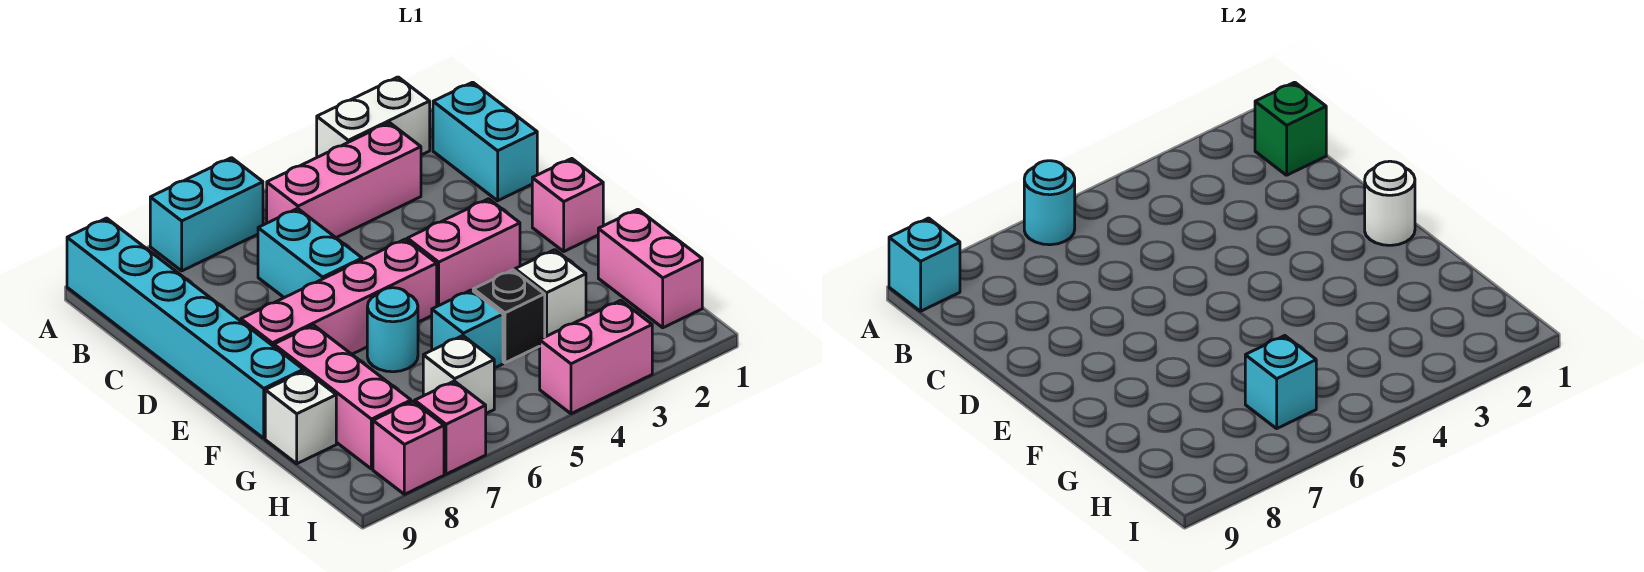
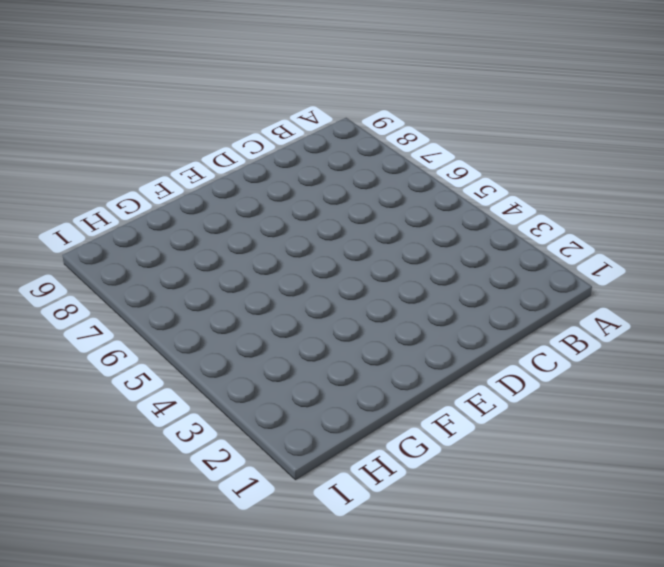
none -> white 1x2 brick [317,77,430,157]
none -> cyan 1x2 brick [150,158,263,271]
none -> cyan 1x6 brick [67,218,303,438]

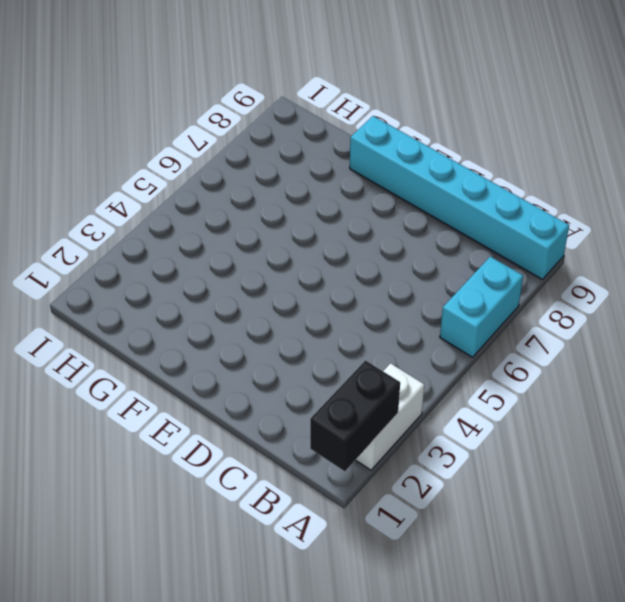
black 1x2 brick [310,360,400,471] -> none
none -> cyan 1x2 brick [433,82,537,201]
none -> pink 1x3 brick [267,123,421,238]
none -> cyan 1x2 brick [258,209,362,298]

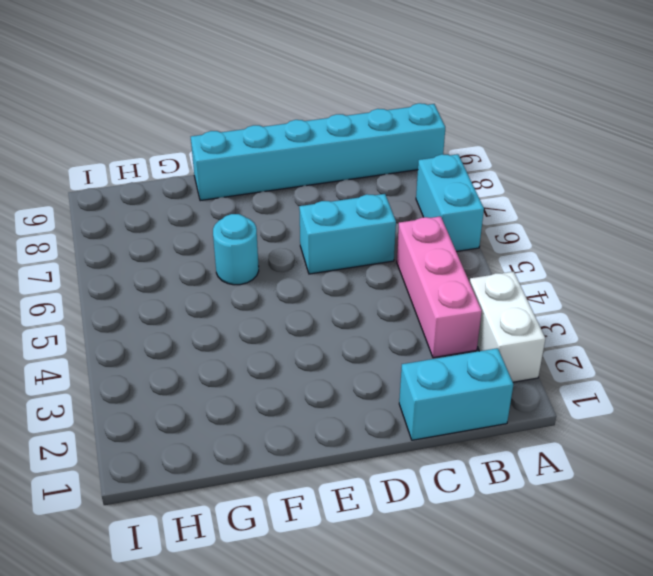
none -> pink 1x1 brick [532,159,603,251]
none -> pink 1x2 brick [407,199,520,306]
none -> pink 1x4 brick [241,239,437,354]

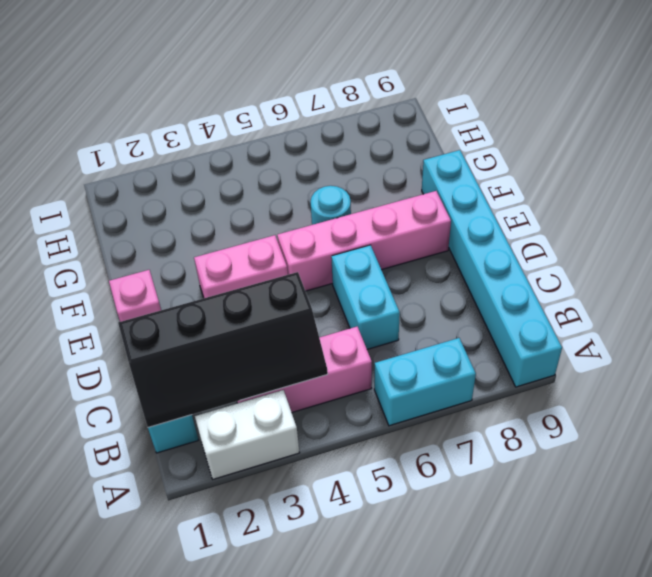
black 2x4 slope [118,272,328,427] -> green 1x1 brick [1255,82,1326,175]
none -> pink 1x3 brick [274,325,411,469]
none -> pink 1x2 brick [598,209,702,328]
none -> white 1x1 brick [515,250,586,337]

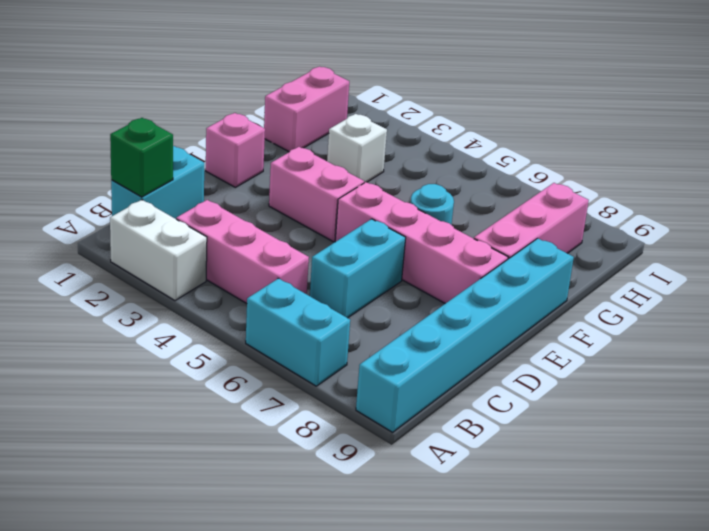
none -> black 1x1 brick [473,270,545,363]
none -> cyan 1x1 brick [432,290,503,368]
none -> white 1x1 brick [265,371,336,464]

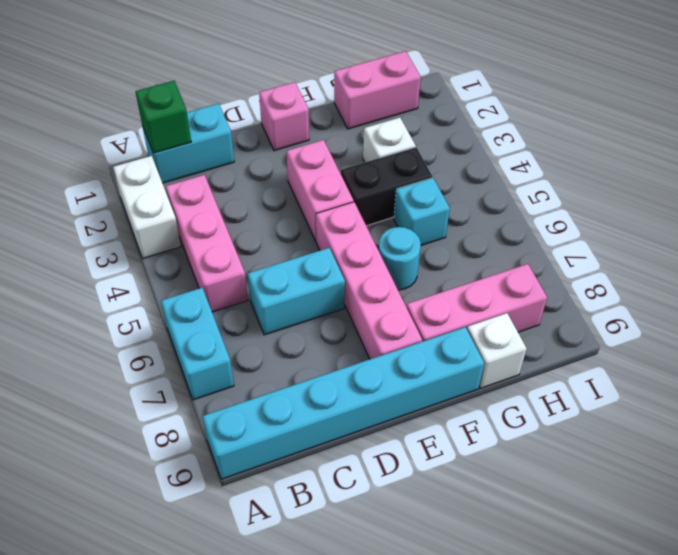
black 1x2 brick [341,147,432,226] -> black 1x1 brick [473,270,545,363]
none -> white 1x1 brick [423,336,494,413]
none -> pink 1x2 brick [540,300,652,414]
none -> pink 1x1 brick [415,381,486,474]

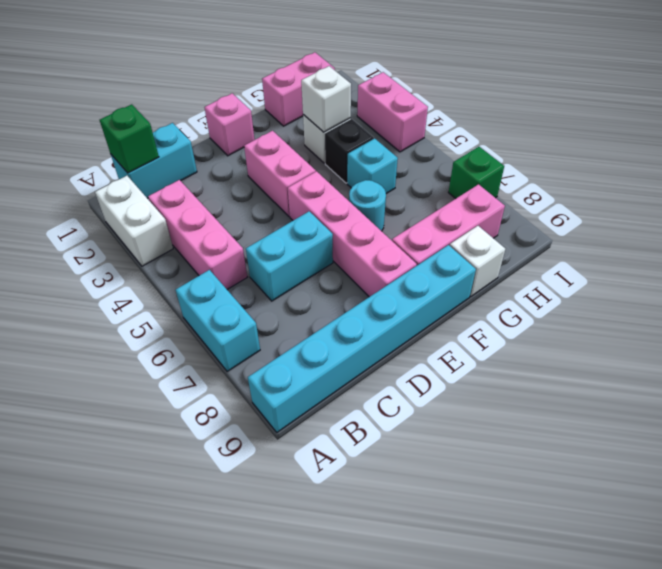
white 1x1 brick [301,66,351,132] -> white 1x1 brick moved to [423,336,494,413]
green 1x1 brick [448,147,504,199] -> pink 1x1 brick [415,381,486,474]
none -> pink 1x1 brick [373,401,444,494]
none -> cyan 1x1 round brick [1024,161,1075,245]
none -> cyan 1x1 brick [889,218,960,311]

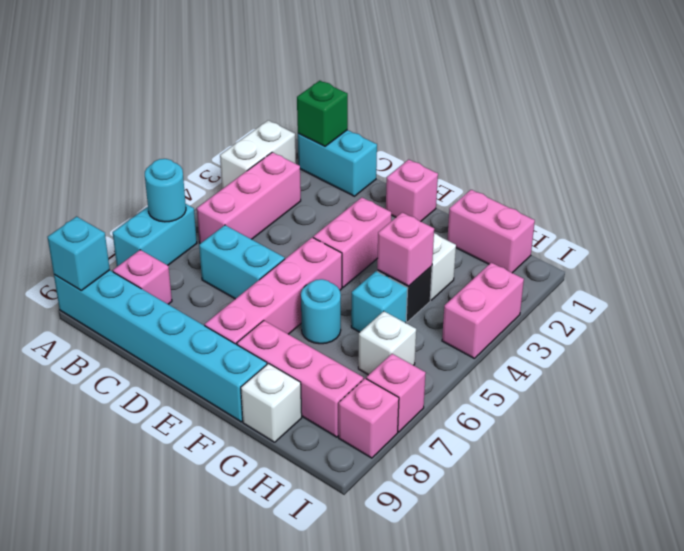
pink 1x1 brick [113,250,172,304] -> none
pink 1x1 brick [377,212,434,286] -> none
none -> white 1x1 round brick [1365,161,1415,245]
none -> cyan 1x1 brick [1245,336,1316,428]

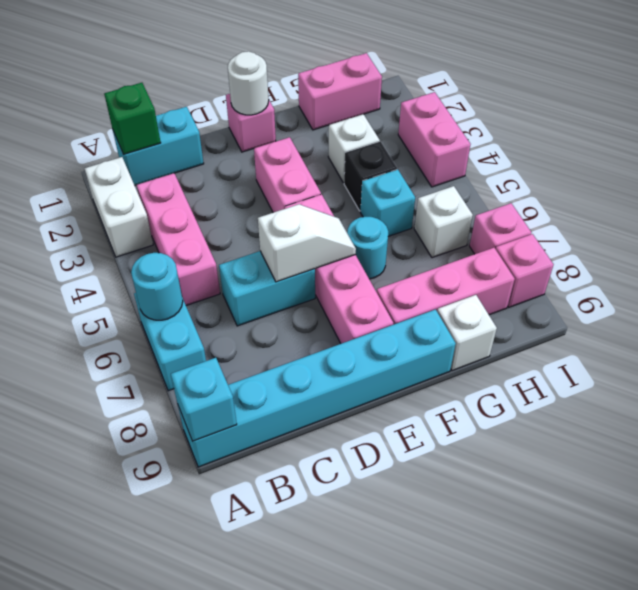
white 1x2 slope [258,204,356,282] -> none
none -> cyan 1x1 brick [1245,336,1316,428]

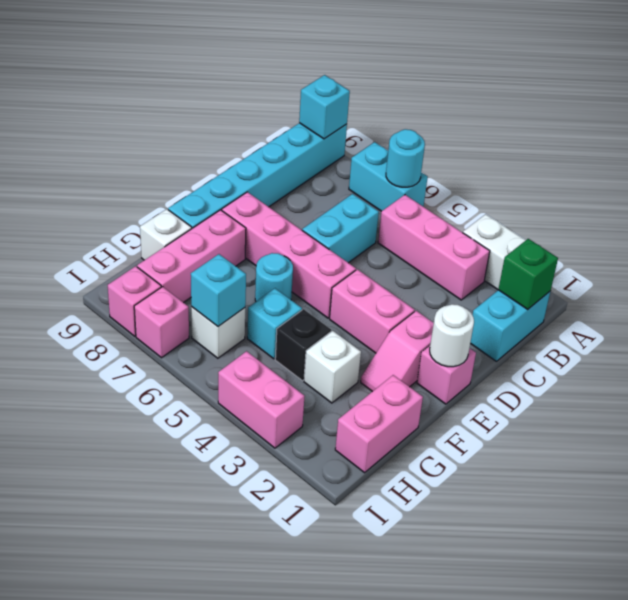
pink 1x2 slope [361,311,434,392] -> none

